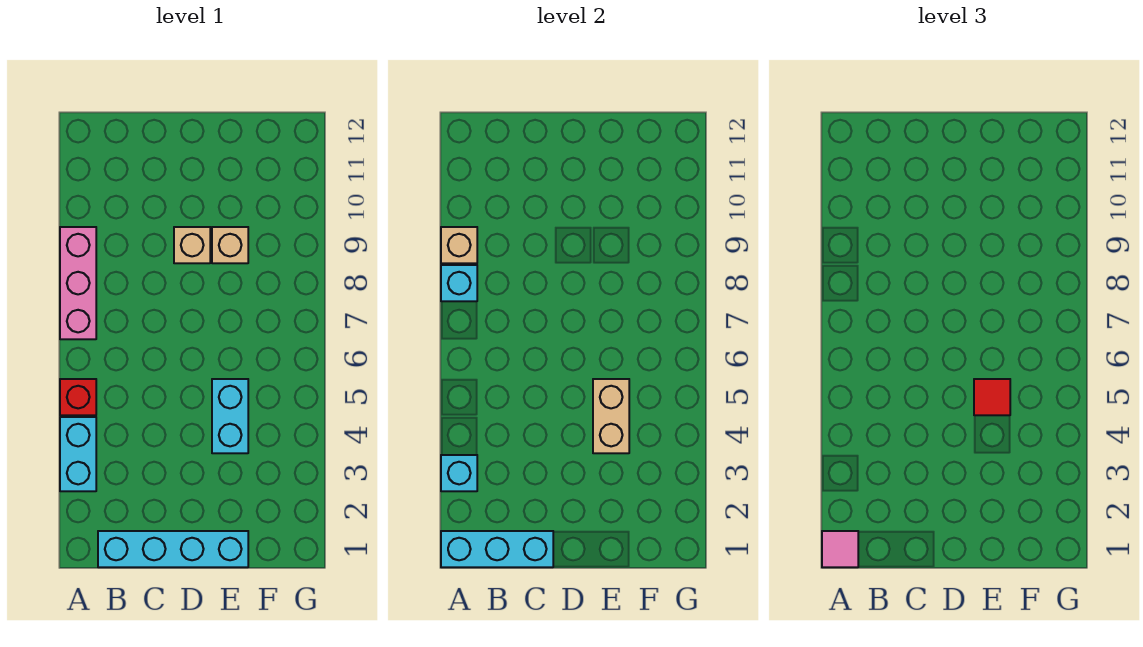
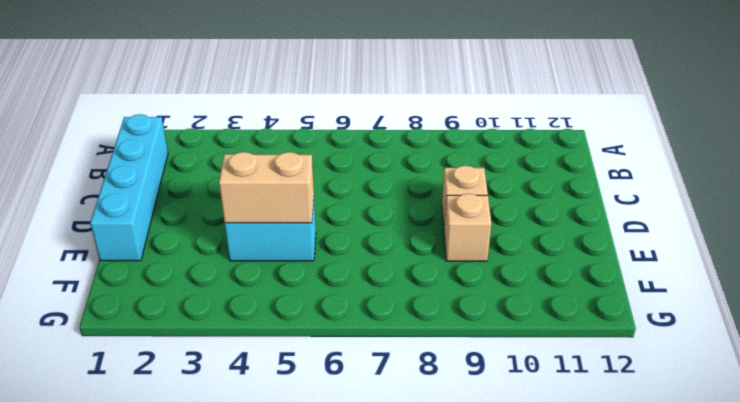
none -> cyan 1x2 brick [60,417,96,491]
none -> red 1x1 brick [60,379,96,415]
none -> pink 1x3 brick [60,227,96,339]

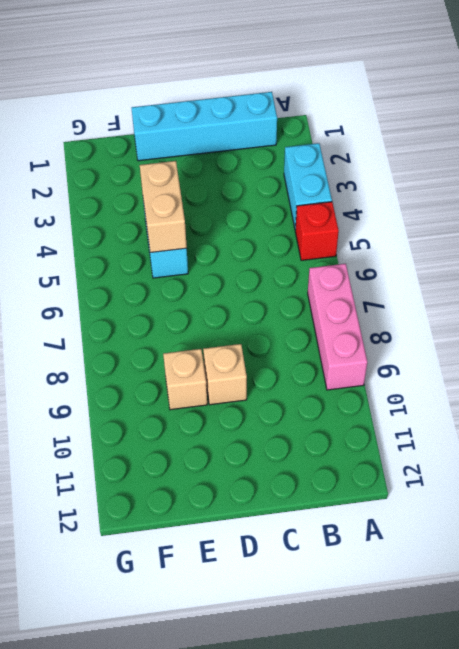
none -> cyan 1x3 brick [441,531,553,567]
none -> cyan 1x1 brick [441,455,477,491]
none -> cyan 1x1 brick [441,265,477,301]

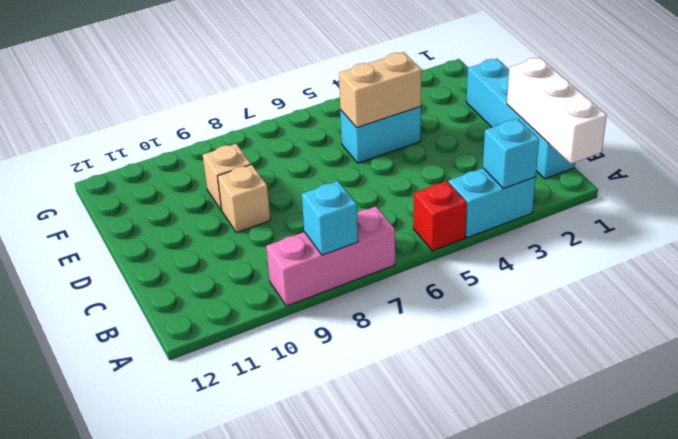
white 1x3 brick [507,57,607,164] -> cyan 1x3 brick [441,531,553,567]
none -> tan 1x1 brick [441,227,477,263]
none -> pink 1x1 tile [822,531,858,567]
none -> red 1x1 tile [974,379,1010,415]

